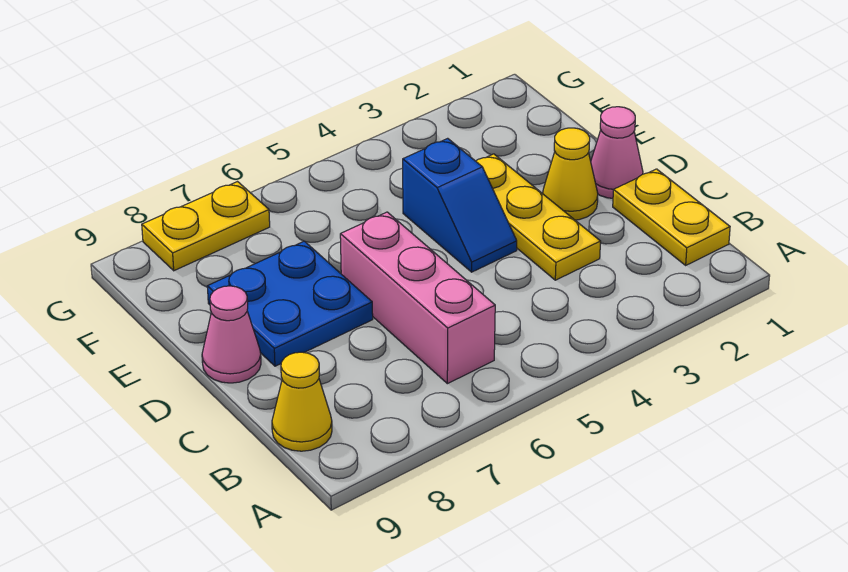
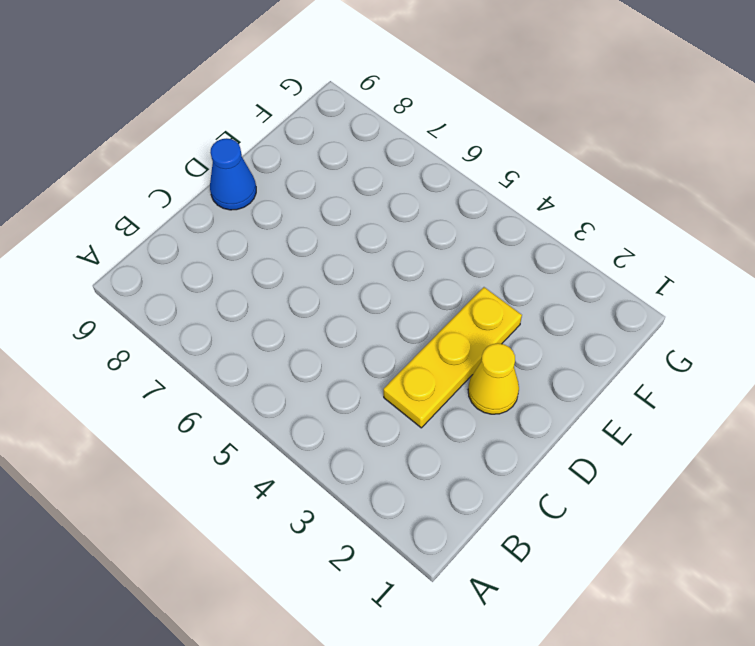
blue 1x1 cone [210,138,256,210] -> pink 1x1 cone [202,286,261,383]
none -> yellow 1x2 plate [613,169,730,265]
none -> pink 1x3 brick [340,212,495,384]

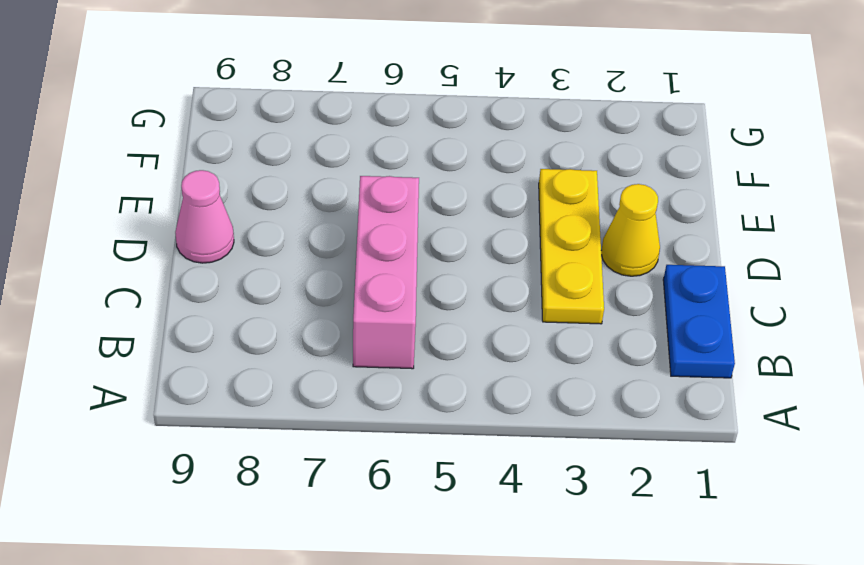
blue 1x2 plate [663,265,735,378] -> yellow 1x2 plate [613,169,730,265]
none -> yellow 1x1 cone [272,352,332,451]
none -> pink 1x1 cone [591,107,643,198]

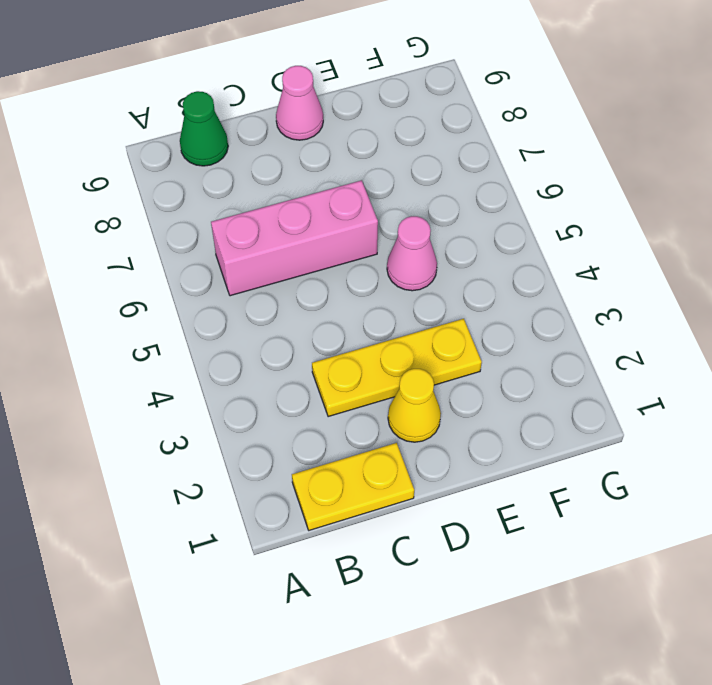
green 1x1 cone [180,91,228,166] -> yellow 1x1 cone [272,352,332,451]
pink 1x1 cone [387,216,437,291] -> pink 1x1 cone moved to [591,107,643,198]
none -> blue 1x2 slope [403,138,517,272]
none -> blue 2x2 plate [207,241,373,366]

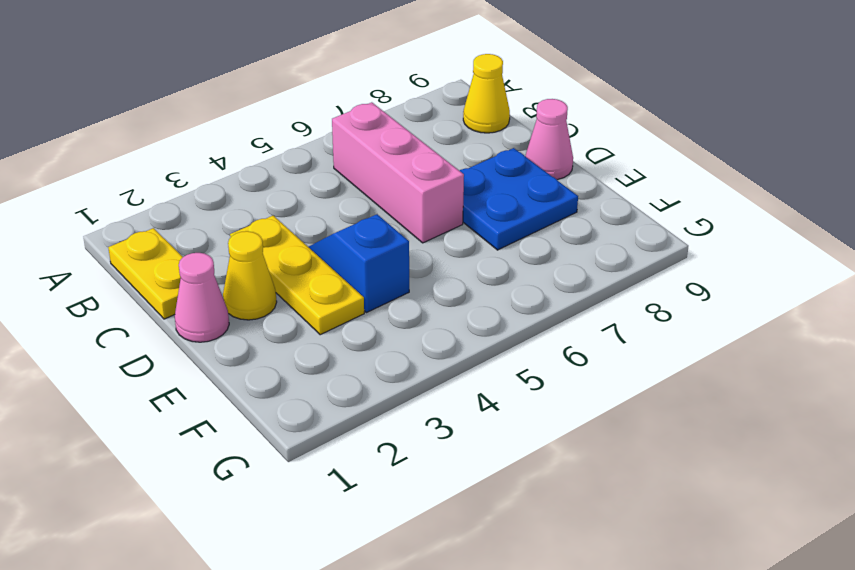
none -> yellow 1x2 plate [142,182,270,271]

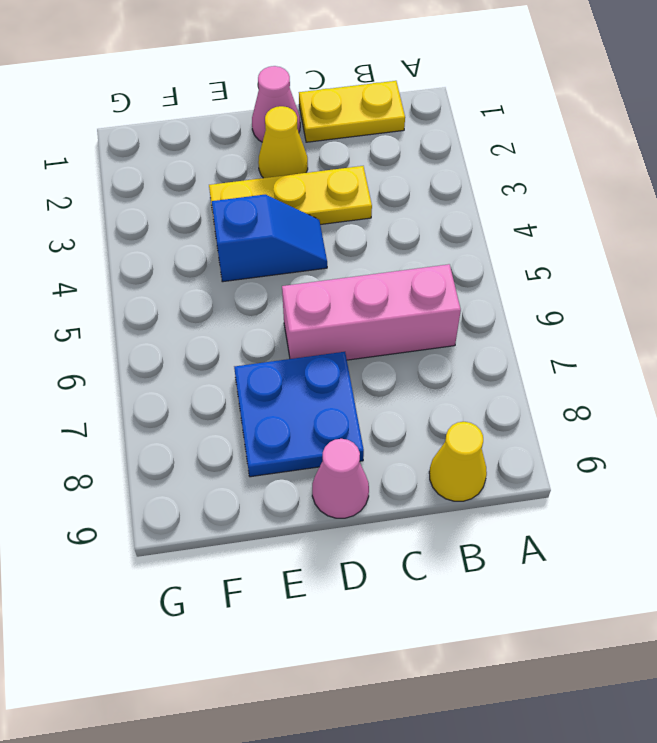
none -> yellow 1x2 plate [142,182,270,271]

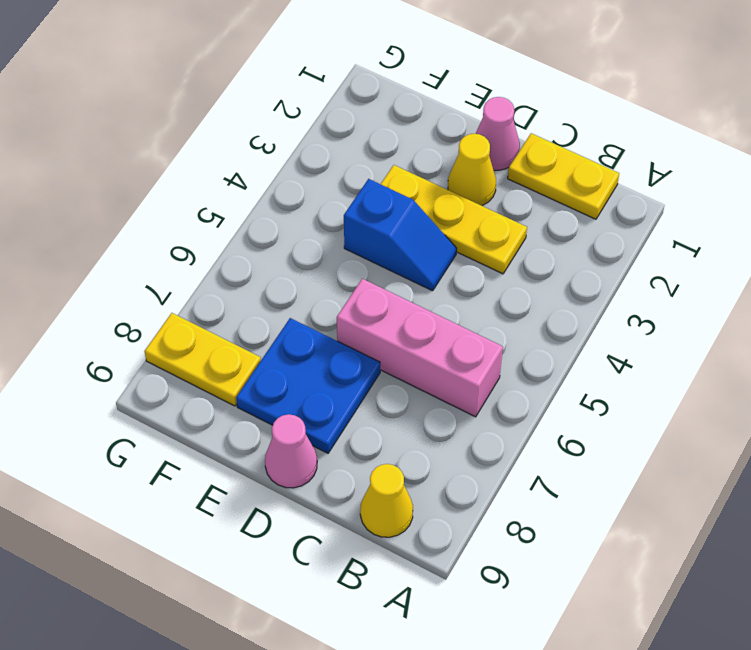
yellow 1x2 plate [145,313,261,406] -> yellow 1x2 plate turned to [142,182,270,271]

